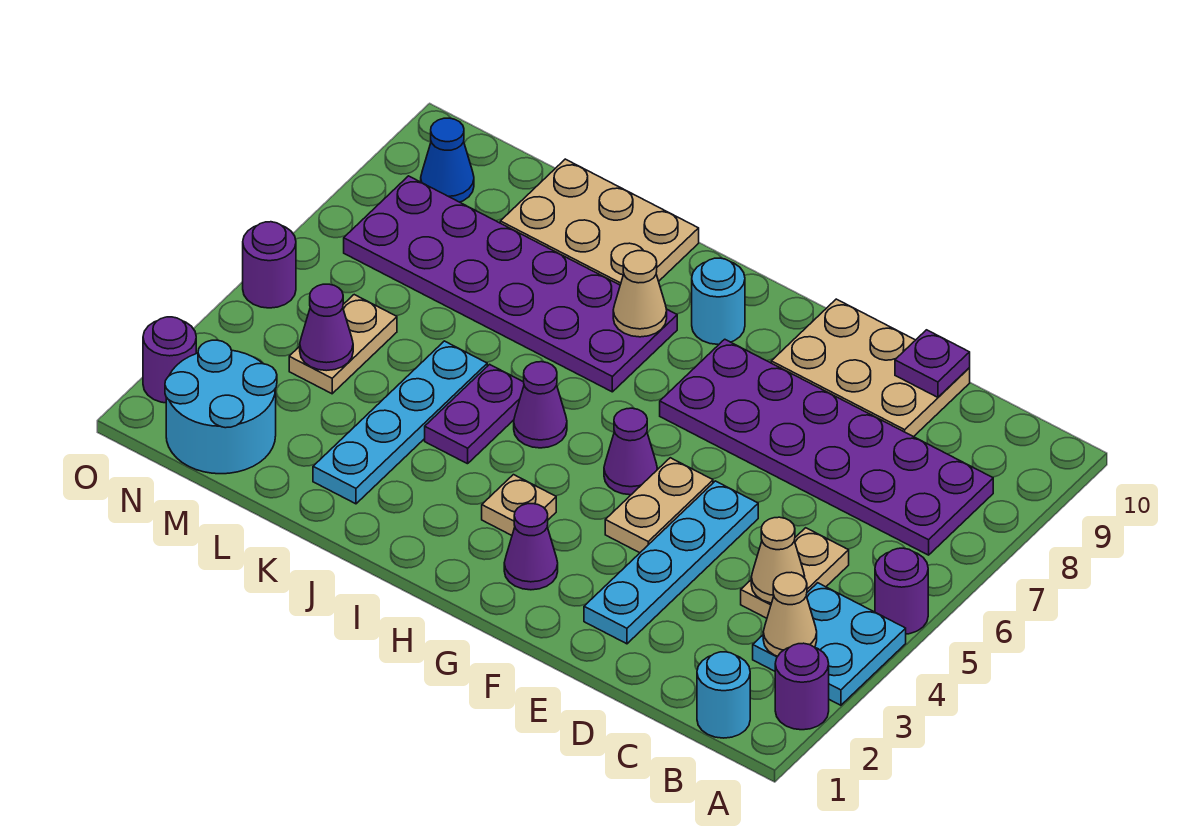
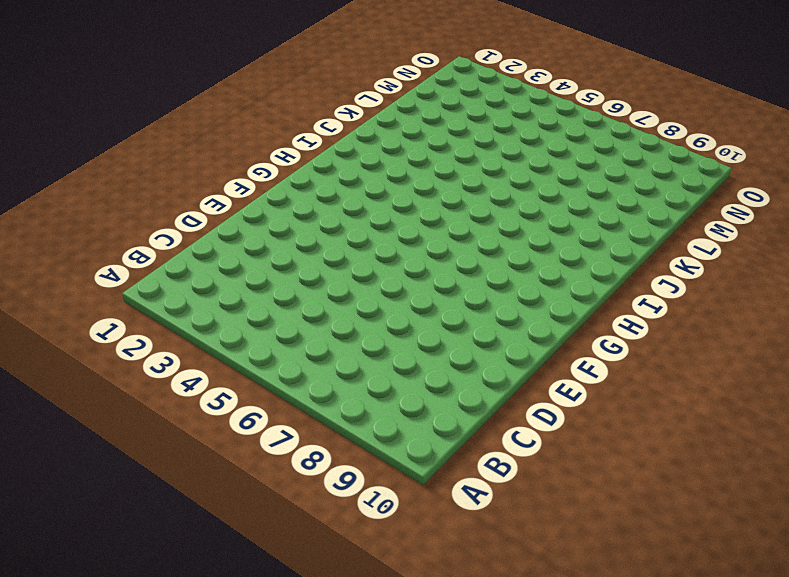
none -> purple 1x1 round brick [775,643,829,730]
none -> cyan 2x2 plate [753,583,906,705]
none -> purple 1x1 round brick [875,548,928,634]

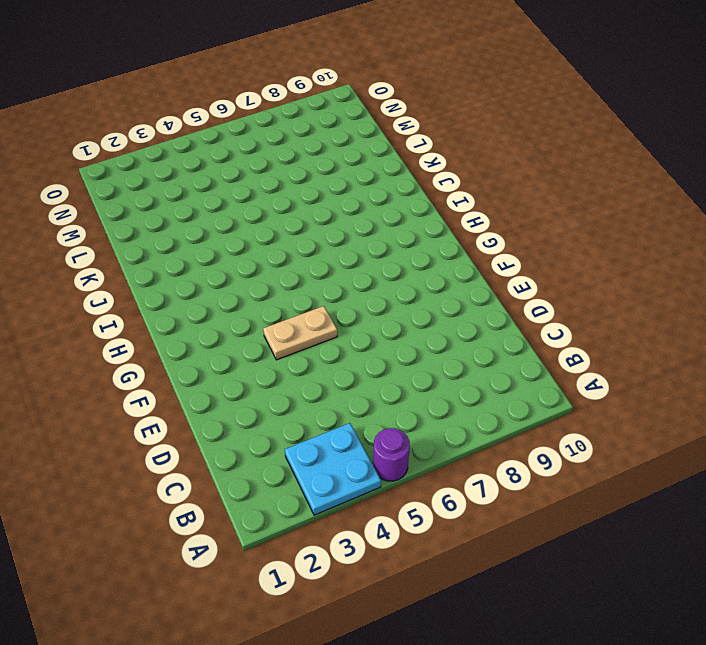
none -> purple 1x1 round brick [775,643,829,730]
none -> cyan 1x1 round brick [697,652,750,738]
none -> purple 2x6 plate [660,339,993,555]

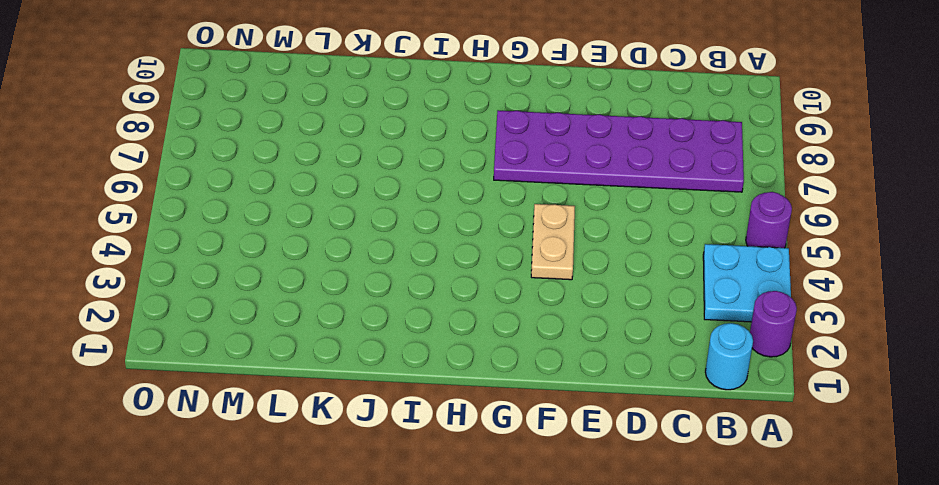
none -> tan 1x2 plate [741,528,849,618]
none -> tan 2x3 plate [771,299,970,437]
none -> cyan 1x4 plate [584,481,758,644]

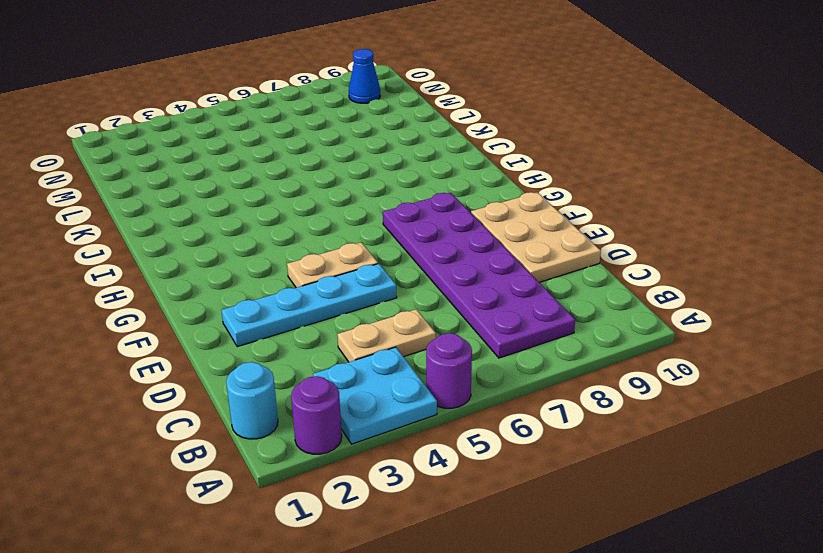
none -> purple 1x1 cone [504,504,558,590]
none -> purple 1x1 cone [604,408,657,495]
none -> tan 1x1 plate [482,475,556,535]

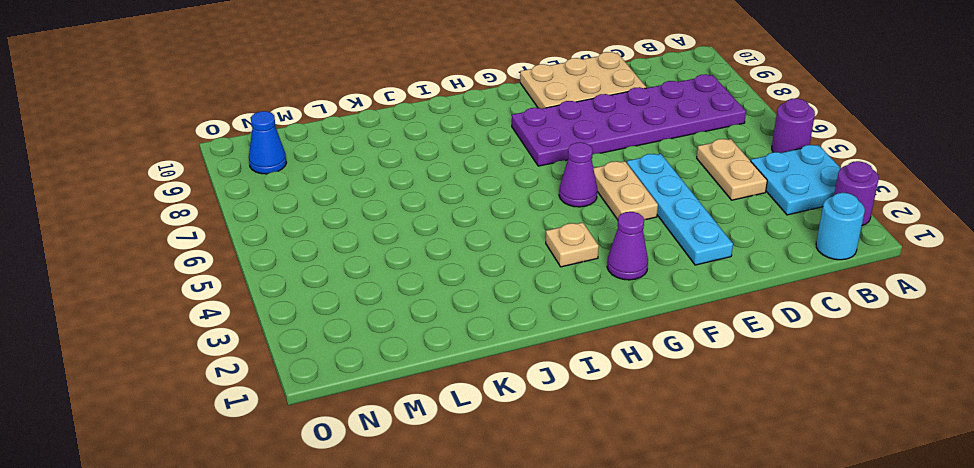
none -> cyan 1x1 round brick [692,258,745,344]
none -> purple 1x1 cone [514,362,567,448]
none -> purple 2x6 plate [344,176,677,392]

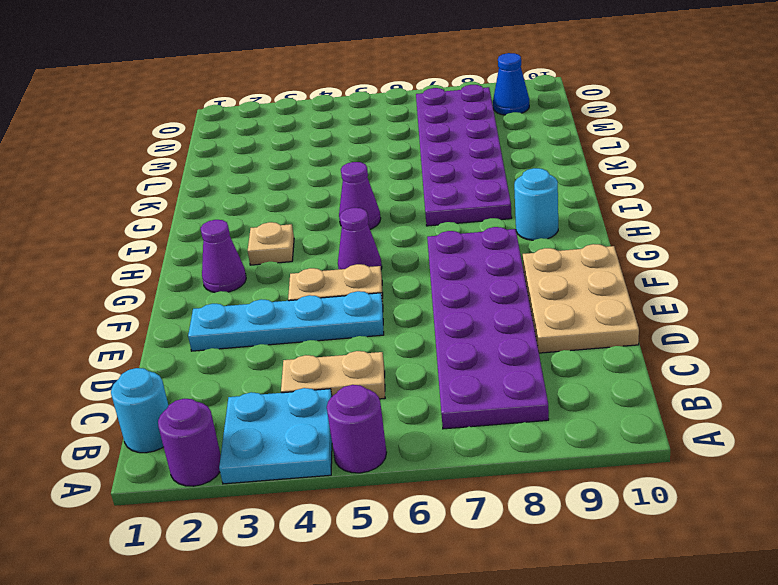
none -> purple 1x2 plate [425,364,524,464]
none -> tan 2x3 plate [500,159,699,285]
none -> cyan 1x4 plate [313,341,487,504]

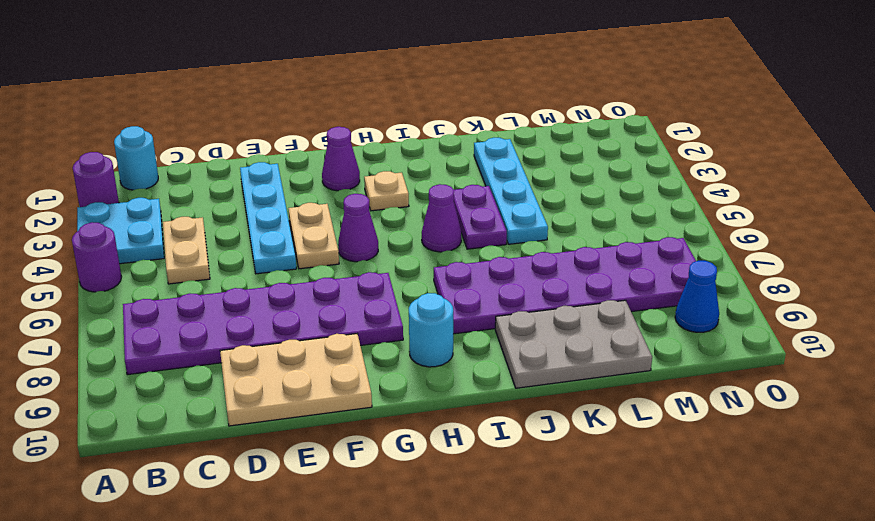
grey 2x3 plate [495,300,652,388] -> tan 2x3 plate [500,159,699,285]
none -> cyan 2x2 round brick [165,340,277,474]
none -> tan 1x2 plate [289,295,397,394]
none -> purple 1x1 round brick [143,317,196,403]

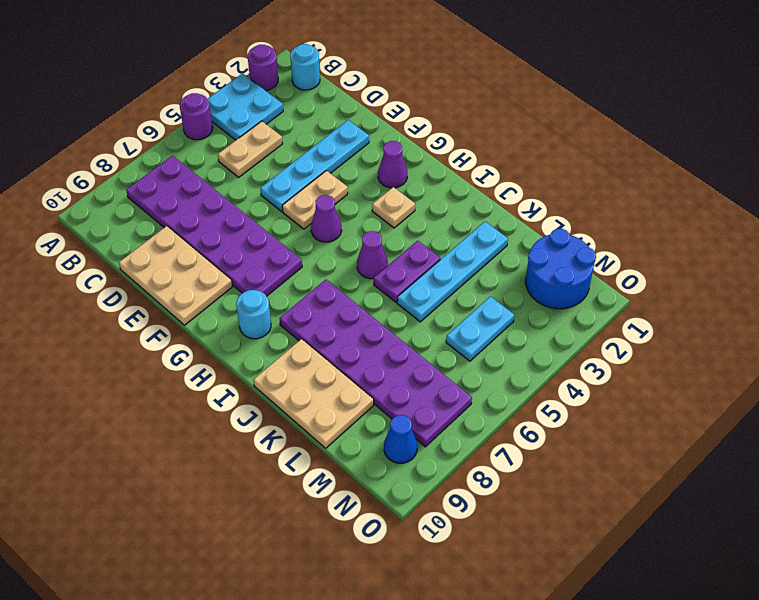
blue 2x2 round brick [526,229,596,309] -> cyan 2x2 round brick [165,340,277,474]
cyan 1x2 plate [446,296,514,361] -> tan 1x2 plate [289,295,397,394]
none -> purple 1x1 round brick [143,317,196,403]
none -> purple 1x1 round brick [243,222,296,308]
none -> tan 1x1 cone [763,572,817,656]

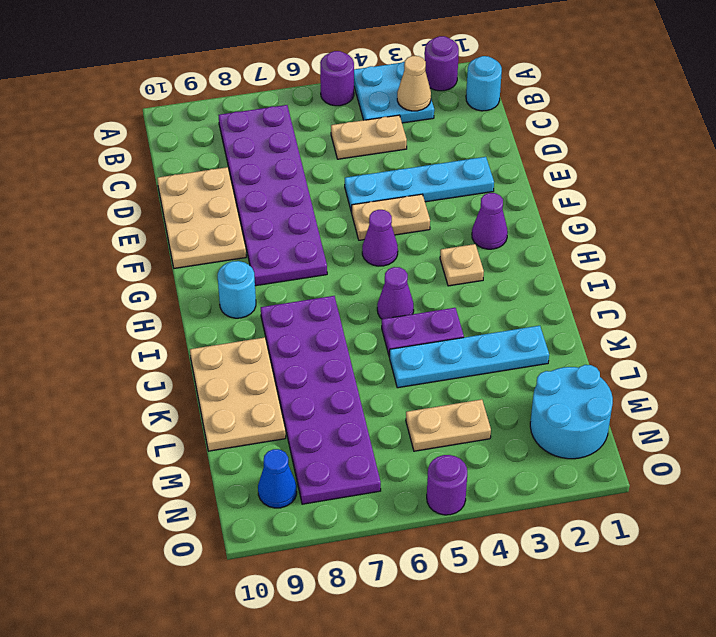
none -> purple 1x1 round brick [143,317,196,403]
none -> tan 1x1 cone [751,517,805,603]
none -> purple 1x1 plate [895,330,970,397]

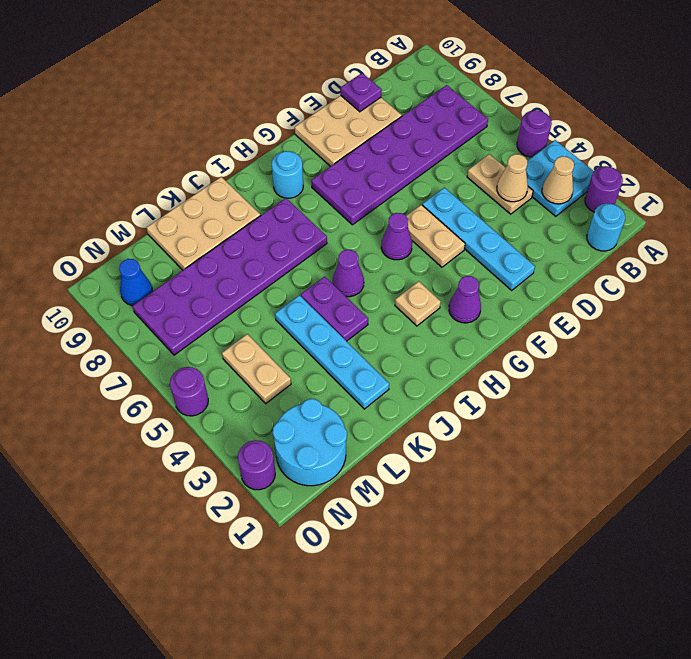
none -> tan 1x1 cone [613,251,667,337]
none -> purple 1x1 cone [300,284,353,371]

